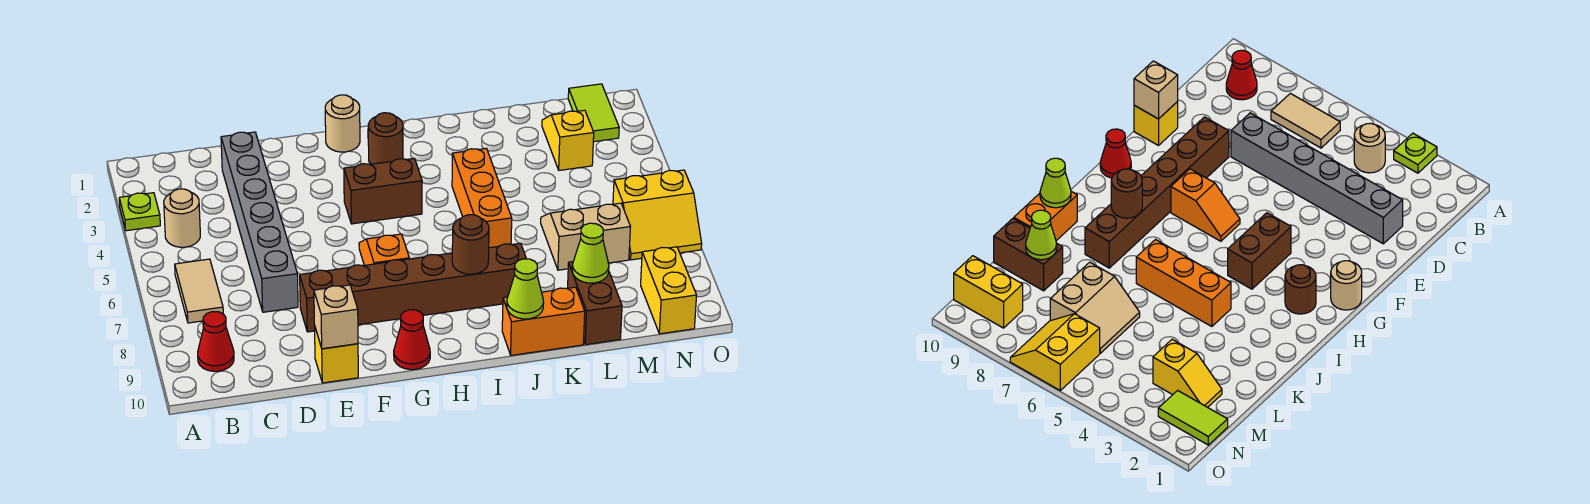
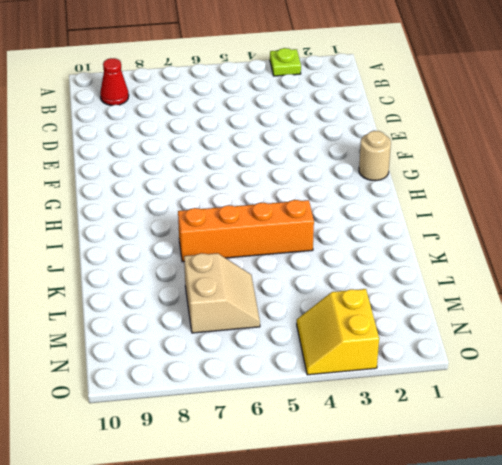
orange 1x4 brick [178,200,314,262] -> orange 1x3 brick [452,148,512,248]
yellow 2x2 slope [297,289,379,375] -> yellow 2x2 slope moved to [613,170,702,260]
none -> tan 1x1 round brick [164,189,200,247]
none -> tan 1x2 tile [175,259,223,323]
none -> grey 1x6 brick [221,132,298,312]

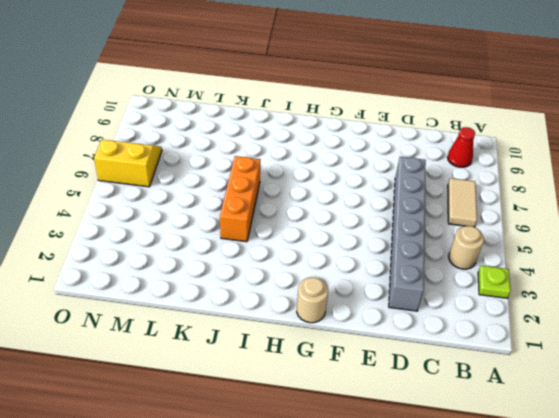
none -> brown 1x6 brick [300,243,526,332]
none -> yellow 1x1 brick [315,328,358,383]
none -> brown 1x2 brick [344,158,422,224]

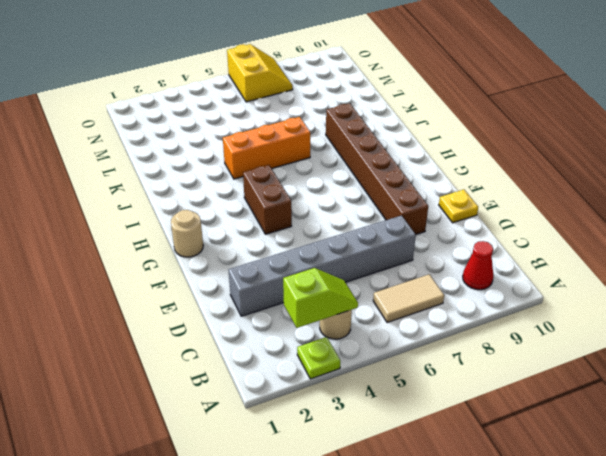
lime 1x2 slope [283,268,358,328] -> none
yellow 1x1 plate [439,190,478,223] -> yellow 1x1 brick [315,328,358,383]
none -> orange 1x2 slope [359,234,409,265]
none -> red 1x1 cone [394,310,430,370]
none -> brown 1x1 round brick [368,113,403,164]

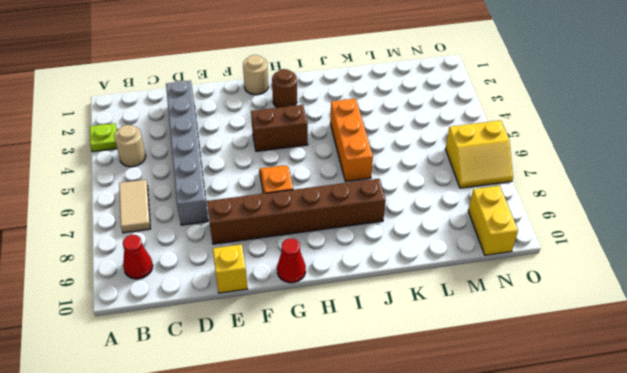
none -> orange 1x2 brick [502,287,585,355]
none -> tan 2x2 slope [541,203,630,270]
none -> brown 1x2 brick [568,262,622,345]

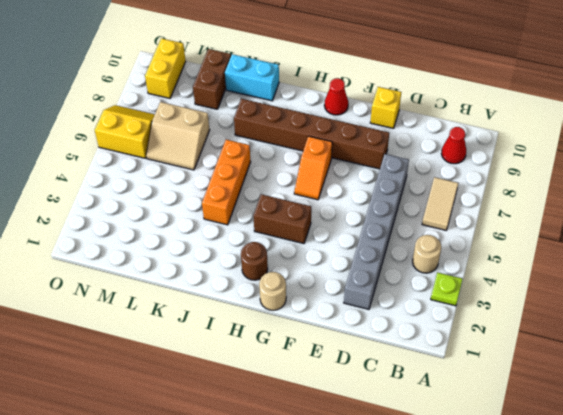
cyan 1x2 brick [225,54,279,101] -> orange 1x2 brick [502,287,585,355]
none -> yellow 1x2 slope [542,110,594,170]
none -> lime 1x2 tile [568,84,619,142]
none -> tan 1x1 brick [314,285,358,349]

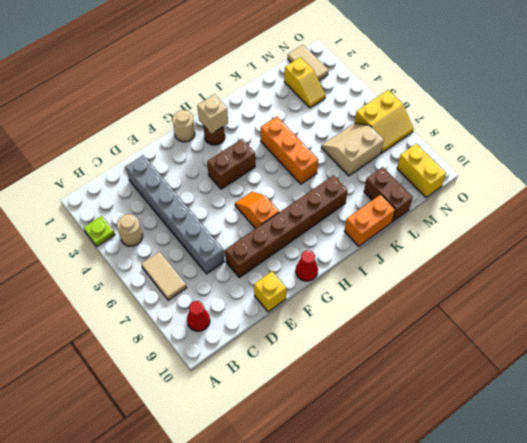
tan 1x1 brick [197,94,228,134] -> tan 1x1 brick moved to [314,285,358,349]
yellow 1x2 slope [284,57,326,108] -> yellow 1x2 slope turned to [542,110,594,170]
tan 1x2 tile [288,45,328,80] -> lime 1x2 tile [568,84,619,142]
none -> brown 1x1 round brick [452,215,489,274]
none -> lime 1x1 cone [507,259,544,319]
none -> lime 1x1 cone [572,223,609,283]

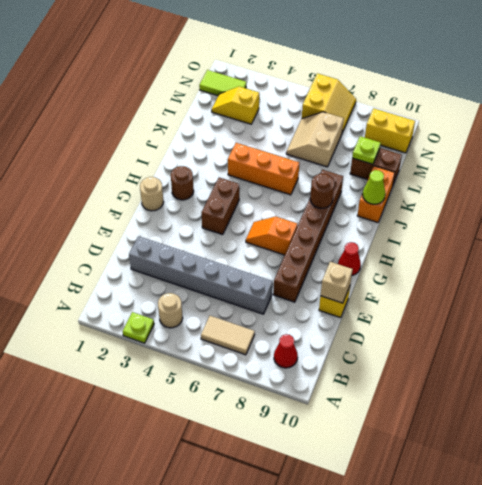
lime 1x1 plate [352,136,381,164] -> lime 1x1 cone [572,223,609,283]

